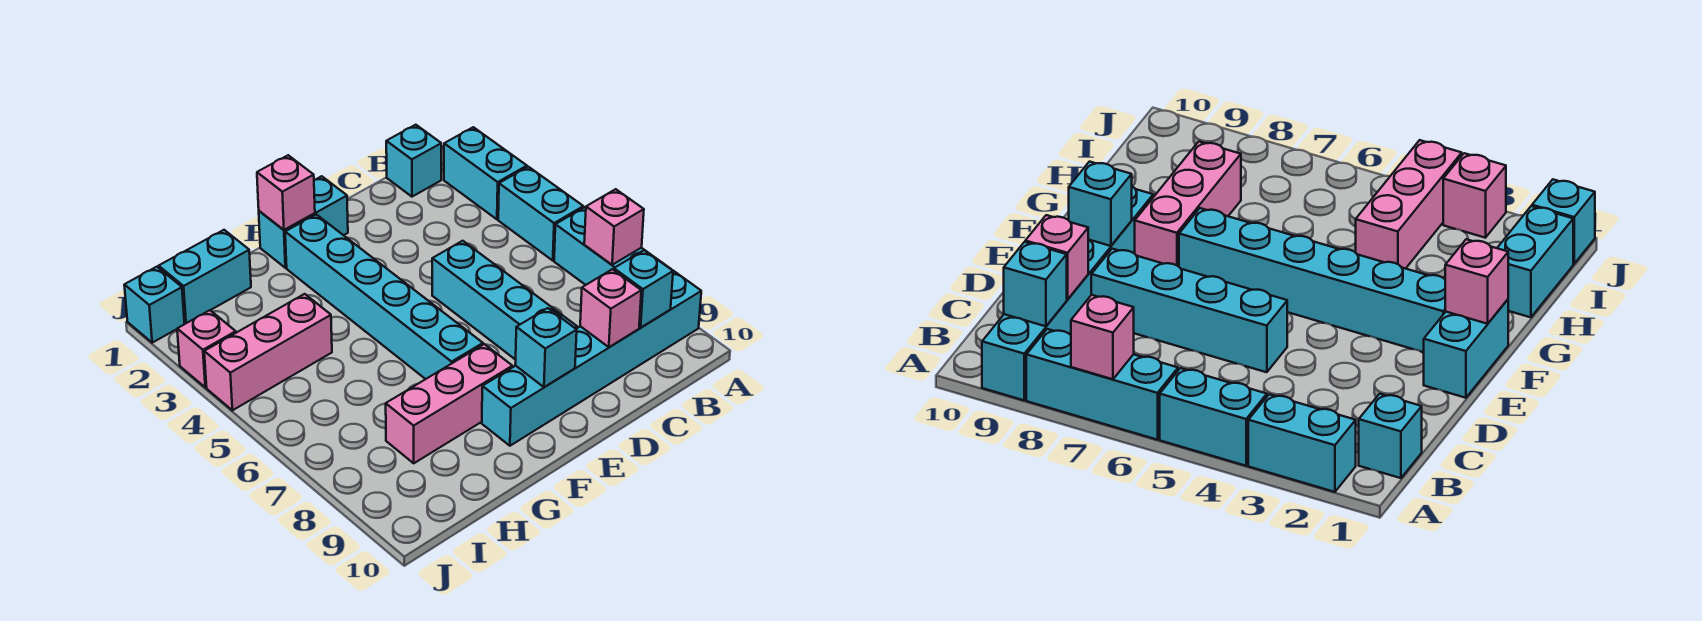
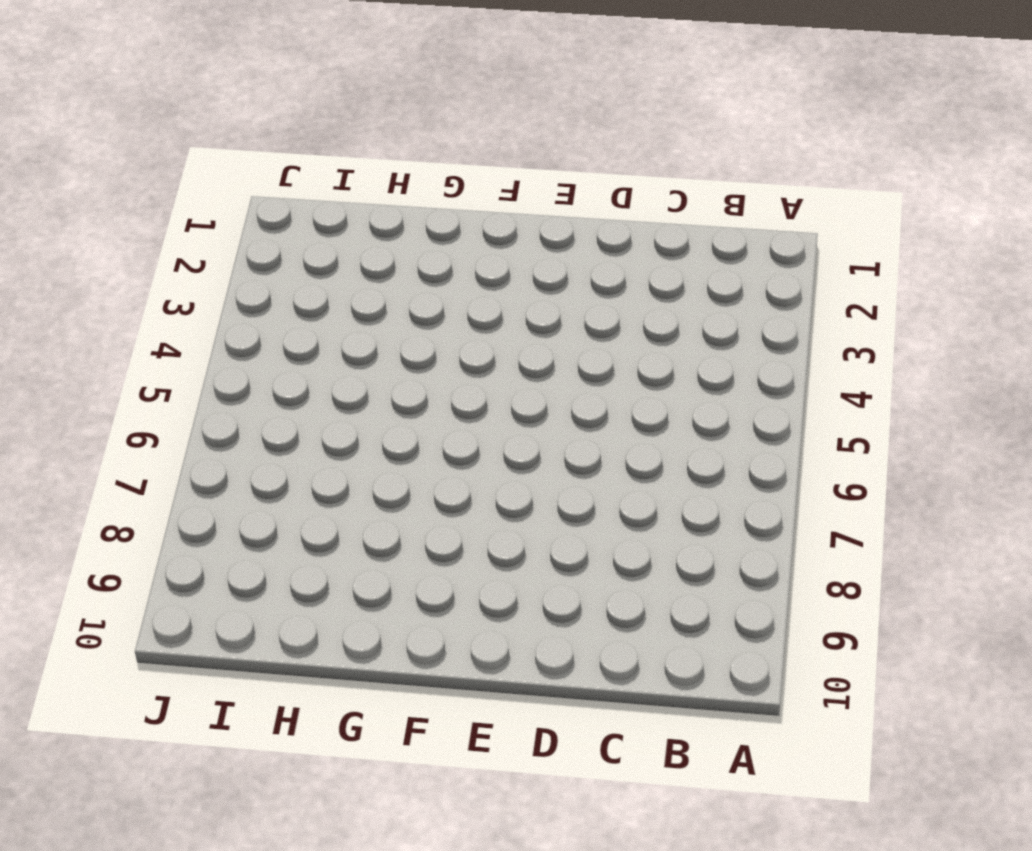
none -> cyan 1x2 brick [444,127,527,219]
none -> cyan 1x2 brick [498,167,583,260]
none -> cyan 1x3 brick [554,207,669,285]

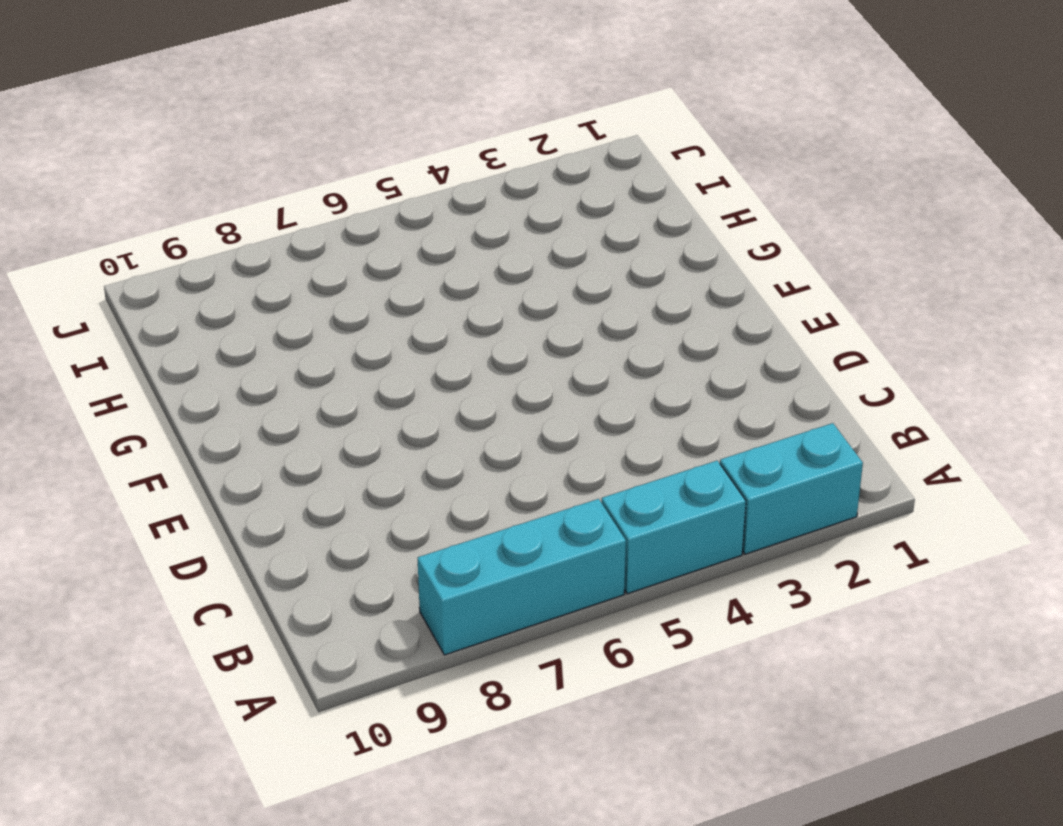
none -> cyan 1x6 brick [482,271,701,446]
none -> cyan 1x1 brick [386,125,441,197]
none -> cyan 1x4 brick [432,241,577,360]

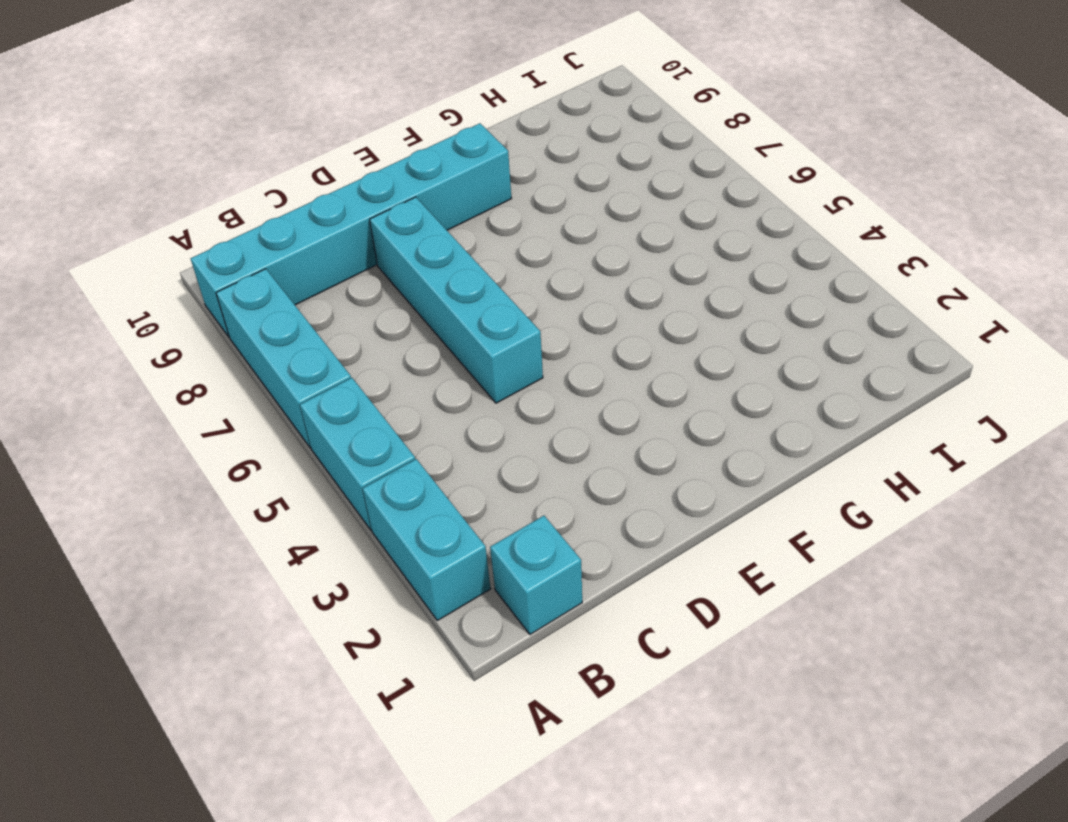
none -> cyan 1x2 brick [259,176,348,268]
none -> cyan 1x6 brick [285,214,483,379]
none -> pink 1x3 brick [386,344,512,463]

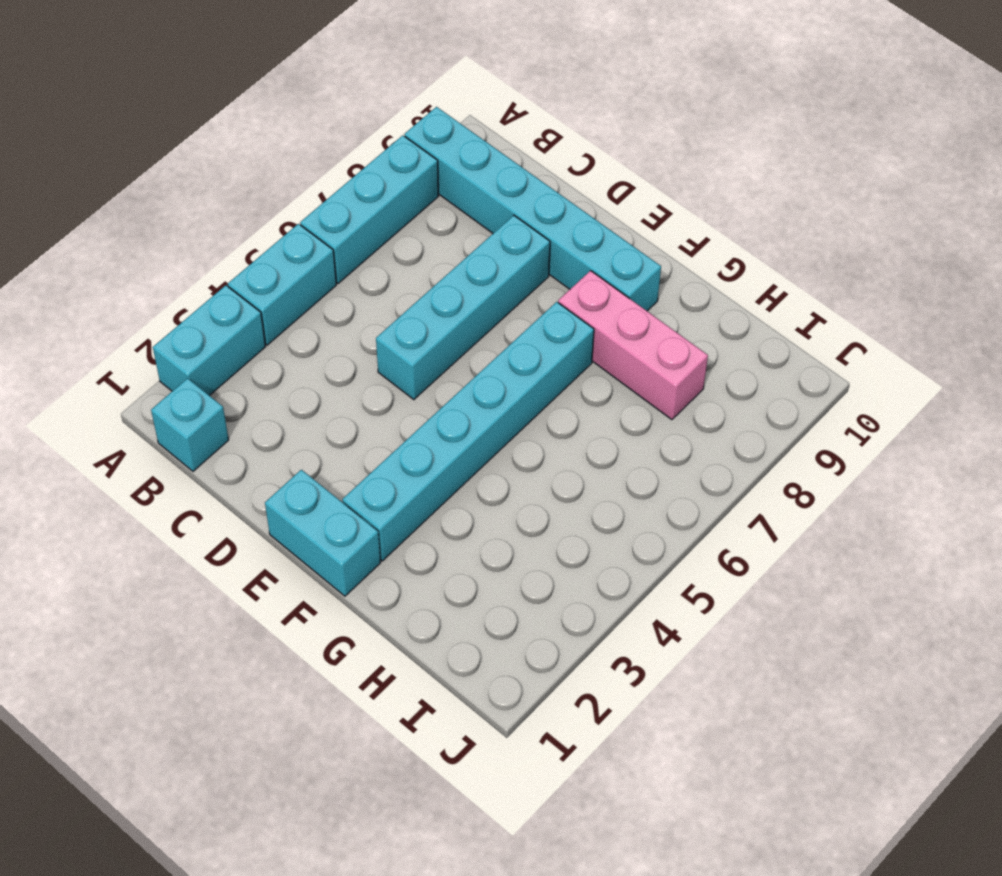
none -> cyan 1x2 brick [159,230,251,323]
none -> pink 1x3 brick [204,294,332,410]
none -> cyan 1x1 brick [124,267,184,343]

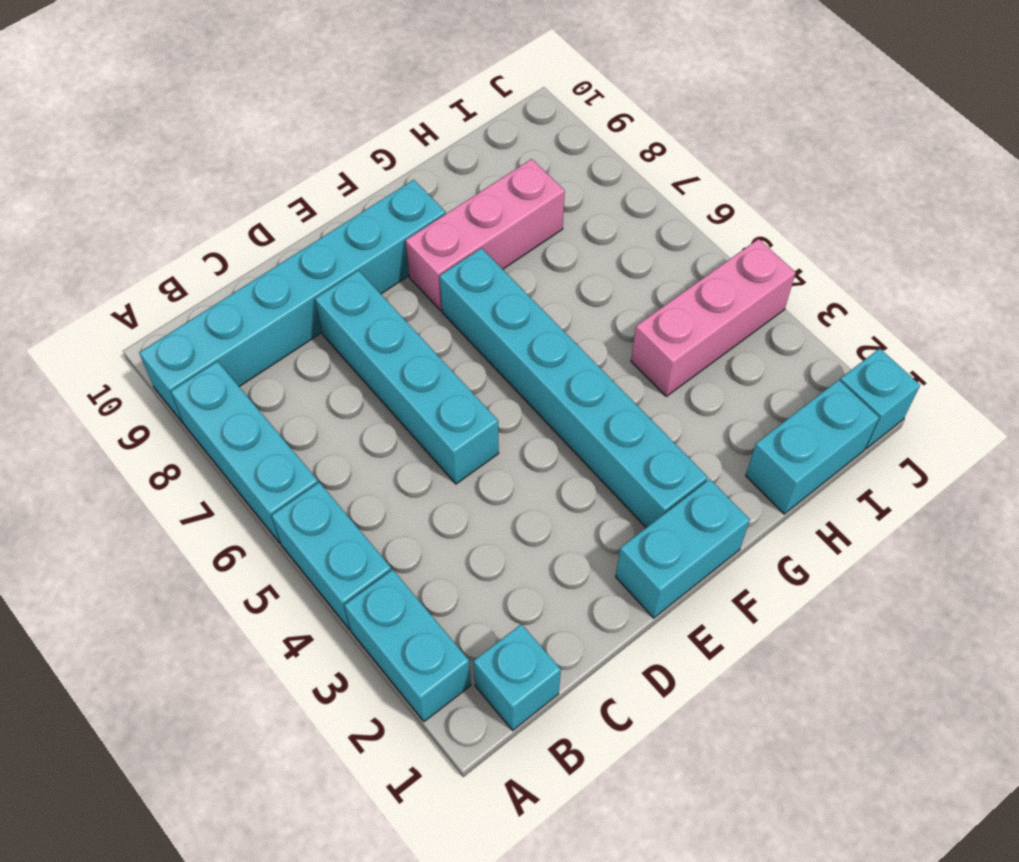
none -> pink 1x1 brick [177,310,236,387]
none -> pink 1x1 brick [584,189,644,265]
none -> cyan 1x1 brick [614,250,673,328]

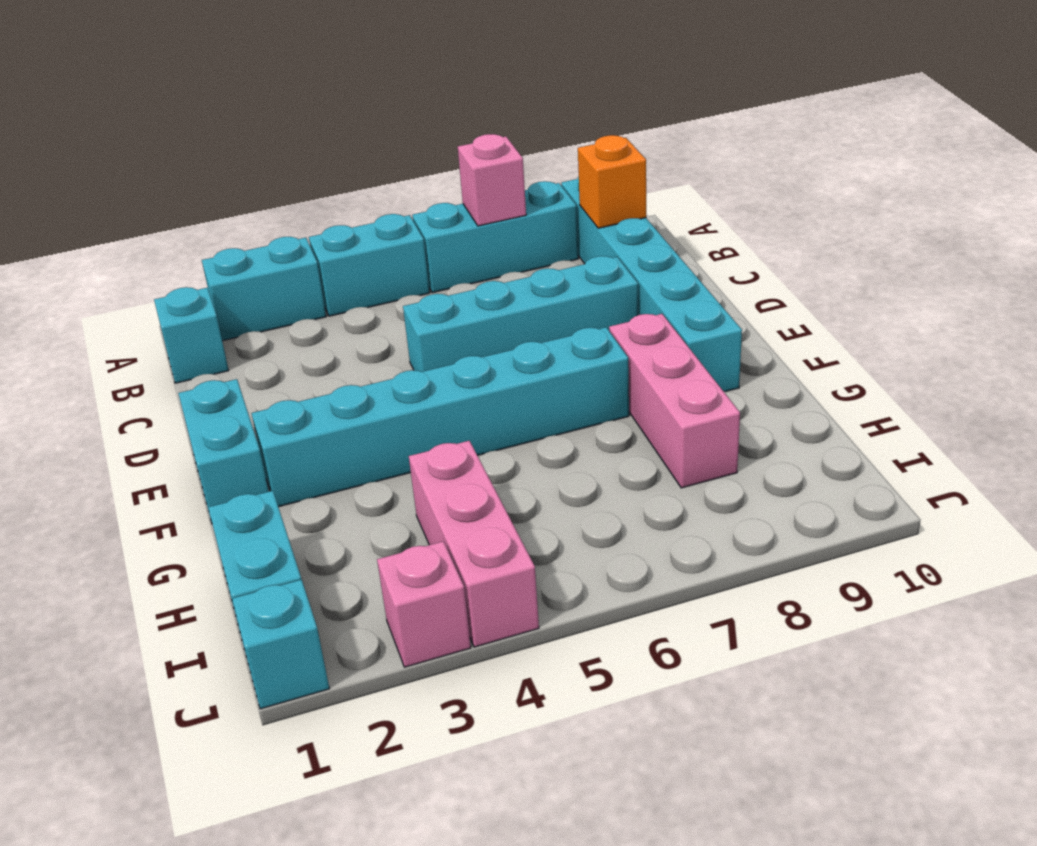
orange 1x1 brick [578,135,646,228] -> cyan 1x1 brick [614,250,673,328]
none -> pink 1x1 brick [580,269,641,347]
none -> cyan 1x1 brick [515,308,577,387]
none -> pink 1x1 brick [257,155,315,230]

